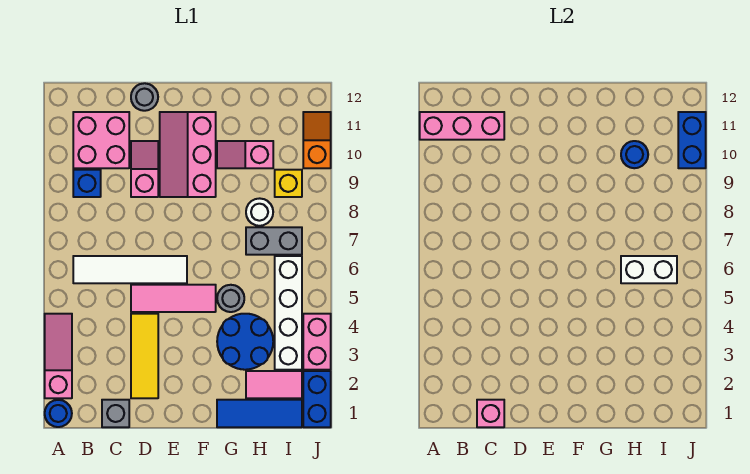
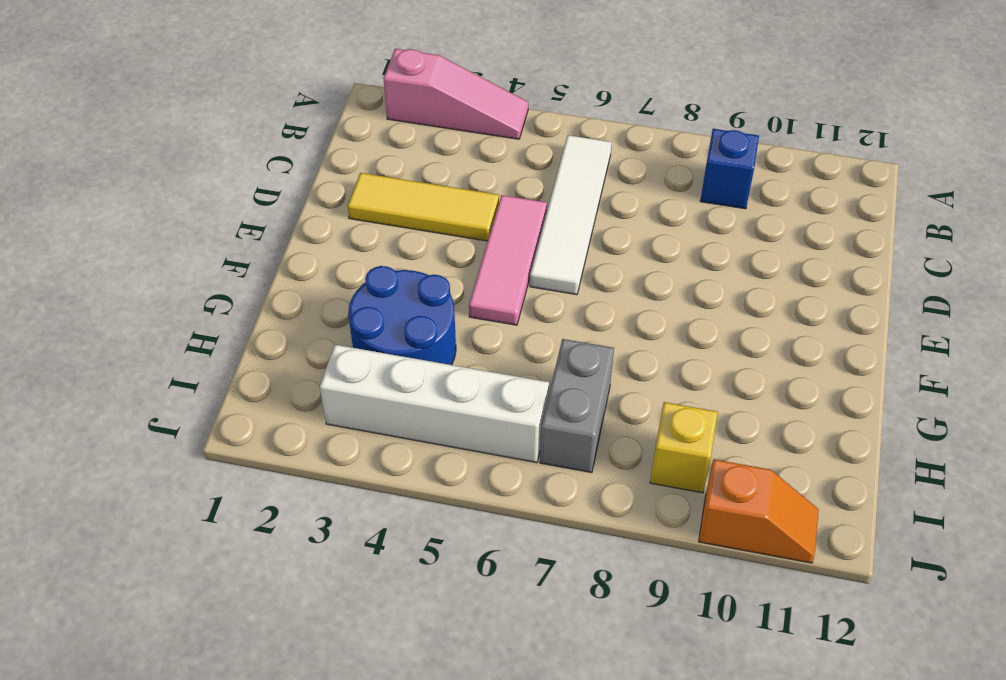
none -> blue 1x1 round brick [45,400,72,427]
none -> pink 2x2 brick [73,112,129,168]
none -> grey 1x1 brick [102,400,129,427]

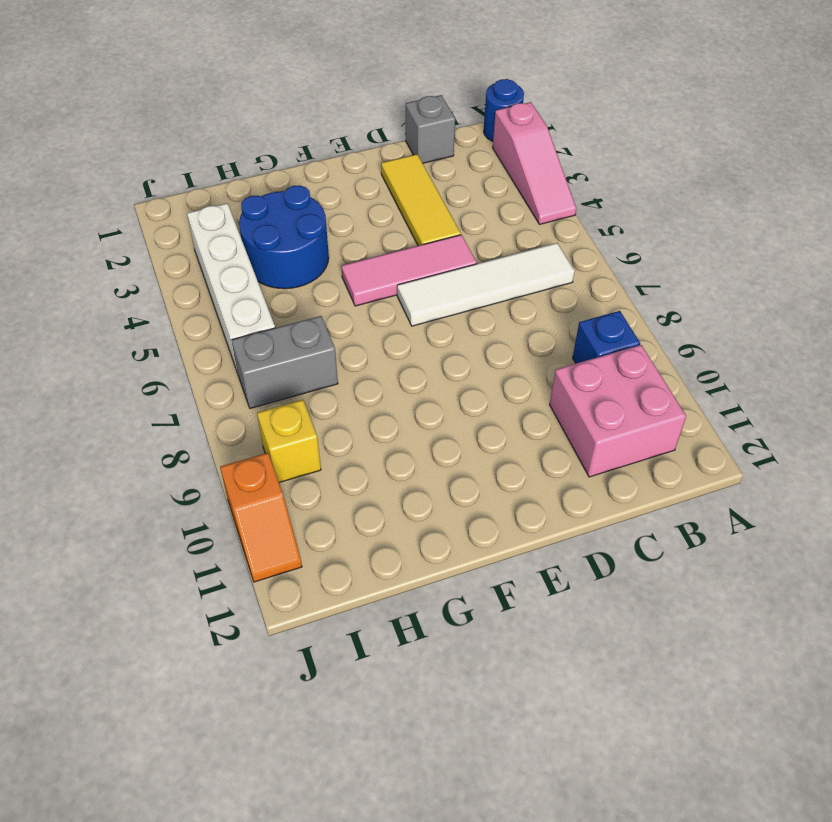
none -> pink 1x2 slope [131,141,158,197]
none -> grey 1x1 round brick [131,83,158,111]
none -> pink 2x3 slope [160,112,216,197]

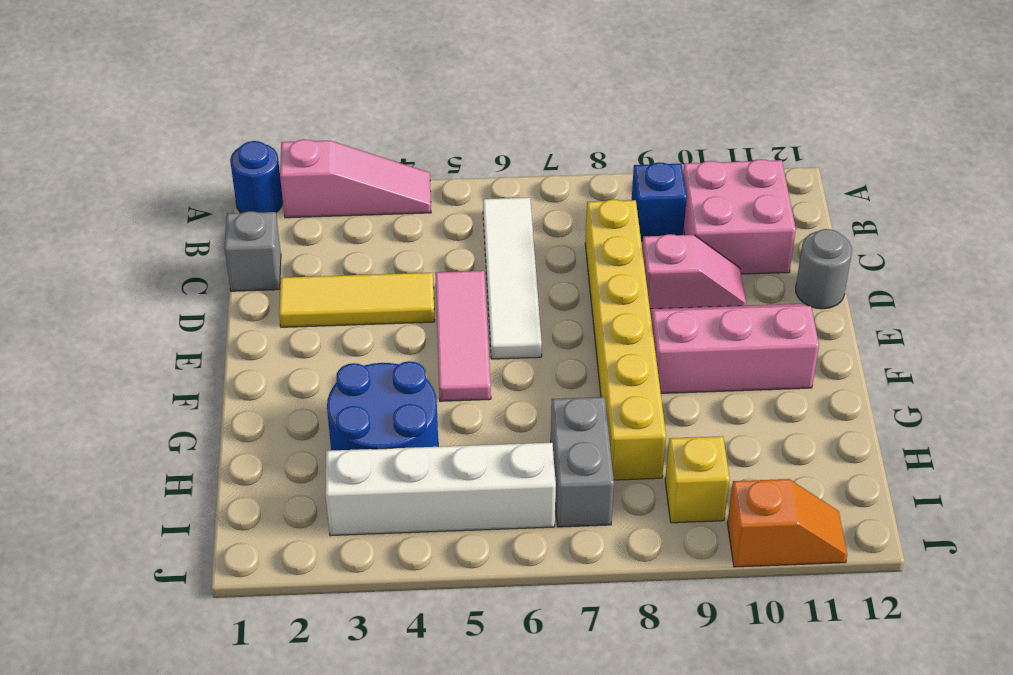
yellow 1x6 brick [585,199,666,480] -> white 1x1 round brick [246,198,273,226]
none -> blue 1x3 tile [217,400,302,427]
none -> grey 1x1 round brick [217,285,244,312]
none -> pink 1x2 slope [217,141,273,168]

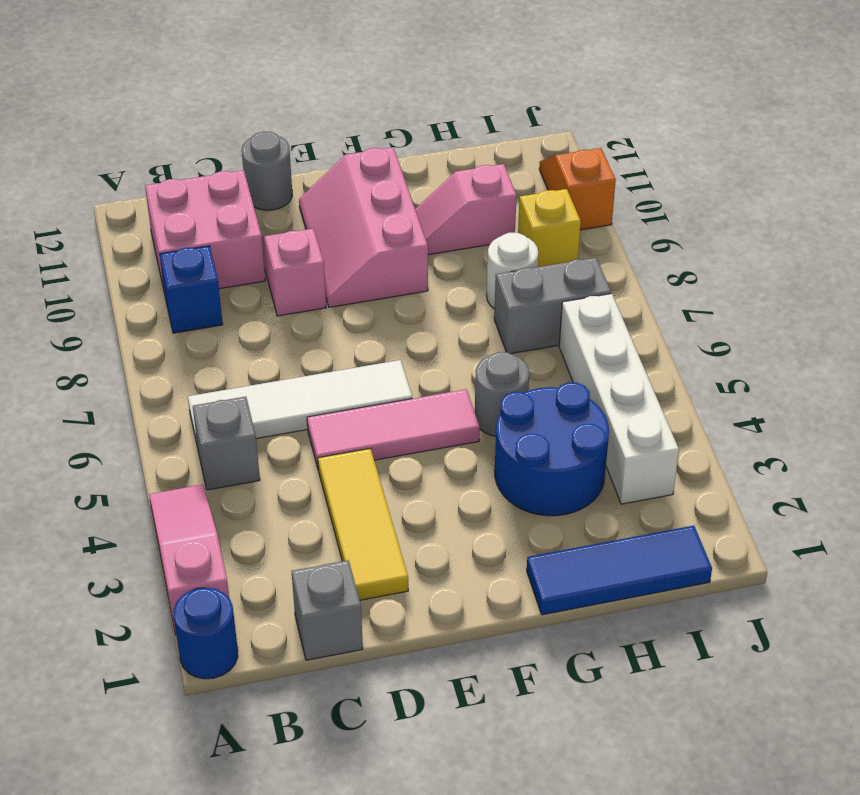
grey 1x1 brick [193,397,260,490] -> none
none -> pink 1x2 tile [246,371,302,398]
none -> blue 1x2 brick [303,371,331,427]
none -> pink 1x2 brick [303,314,331,370]

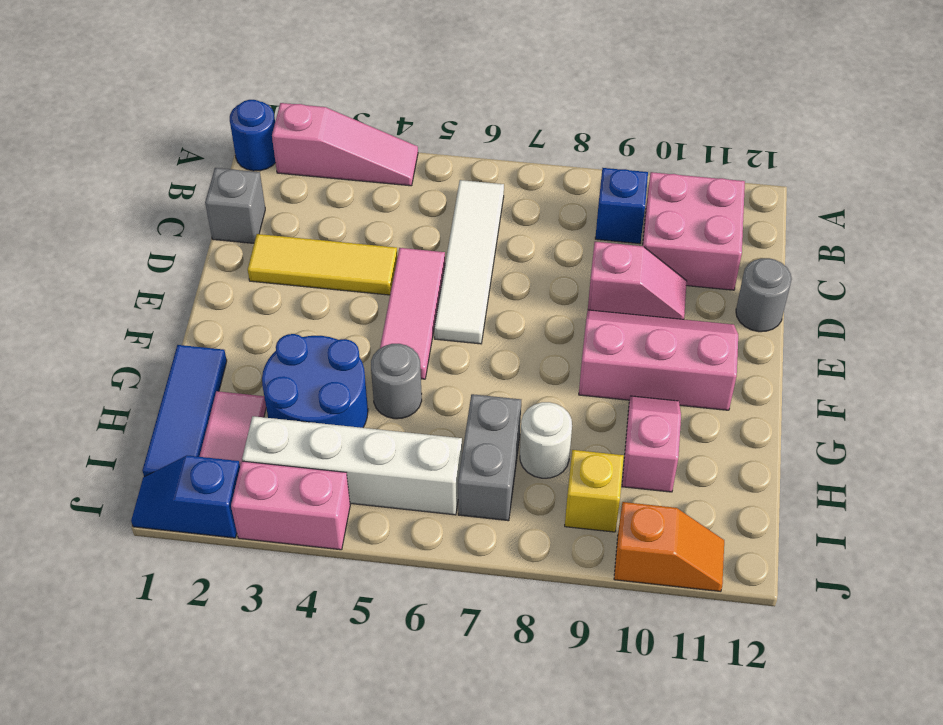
blue 1x2 slope [131,455,240,538] -> blue 1x2 brick [303,371,331,427]
none -> pink 1x3 brick [420,112,504,140]
none -> pink 1x1 brick [477,400,504,427]
none -> white 1x2 brick [621,256,677,283]

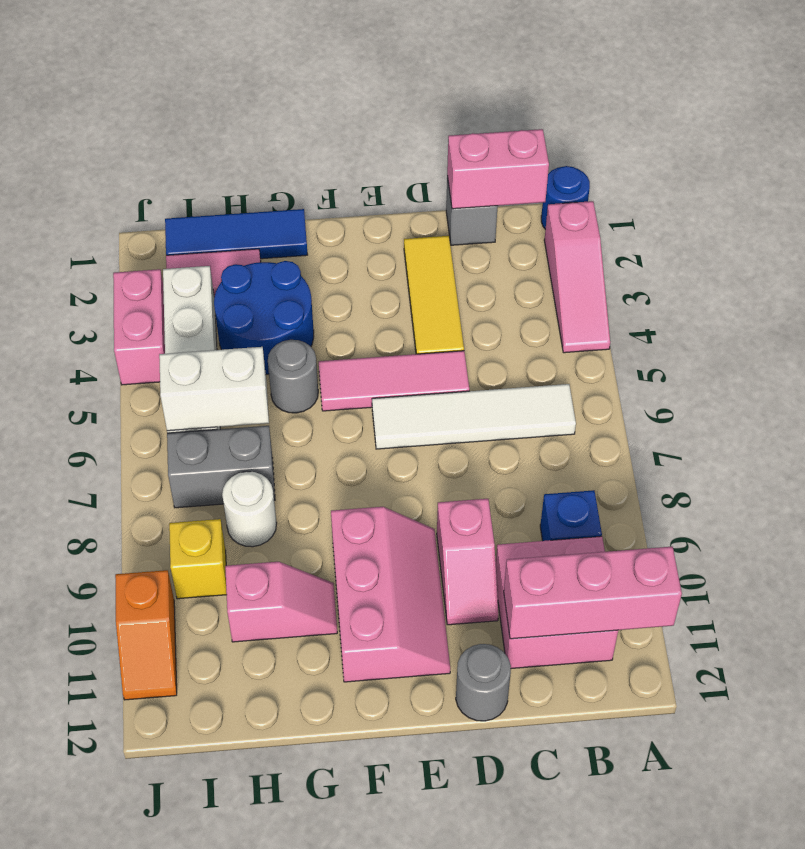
pink 1x2 brick [447,129,549,209] -> pink 1x1 brick [477,400,504,427]
none -> blue 1x2 brick [303,371,331,427]
none -> blue 1x1 round brick [621,141,648,168]
none -> blue 1x2 brick [678,112,706,168]

